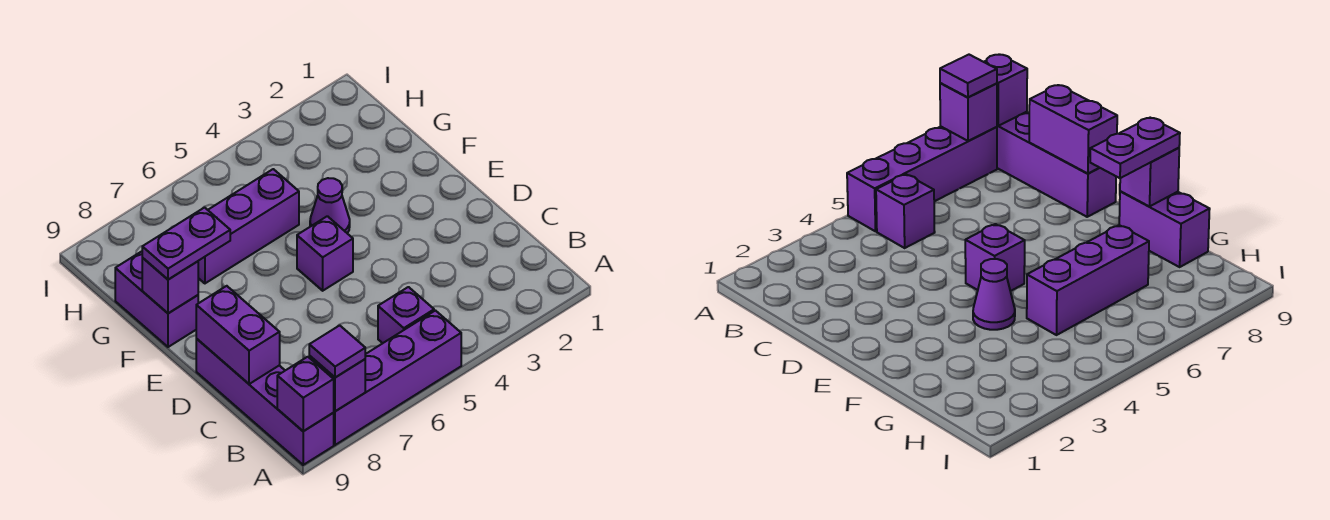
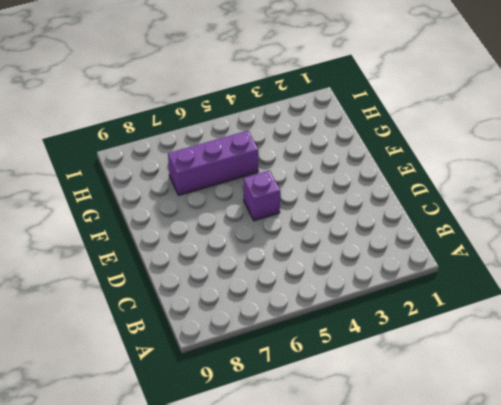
none -> purple 1x4 brick [333,311,461,445]
none -> purple 1x4 brick [196,339,334,465]
none -> purple 1x1 brick [378,287,434,343]

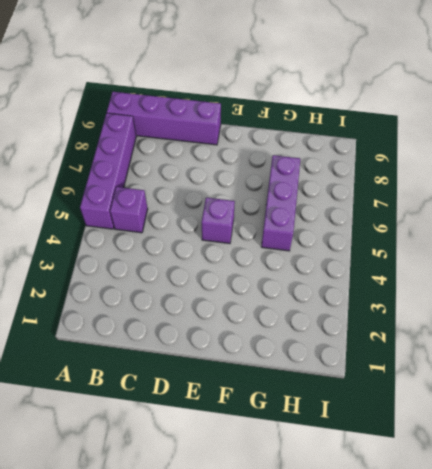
none -> purple 1x1 cone [310,178,350,233]
none -> purple 1x2 brick [115,251,198,347]
none -> purple 1x1 brick [309,356,365,411]

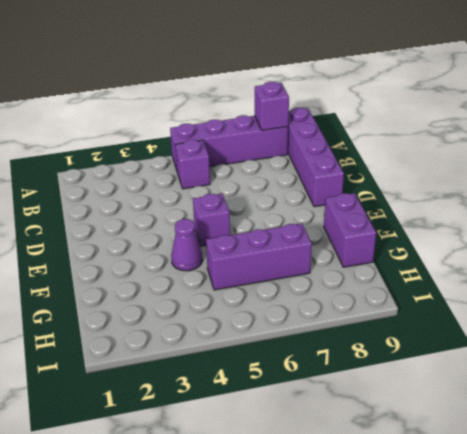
none -> purple 1x1 brick [277,357,334,431]
none -> purple 1x2 brick [196,286,280,384]
none -> purple 1x1 brick [142,258,198,313]

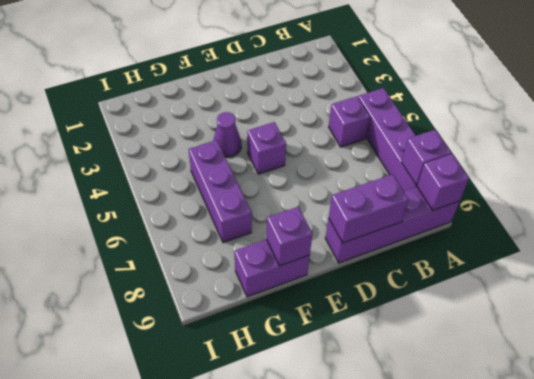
none -> purple 1x1 tile [309,325,365,378]
none -> purple 1x2 plate [142,208,230,280]

